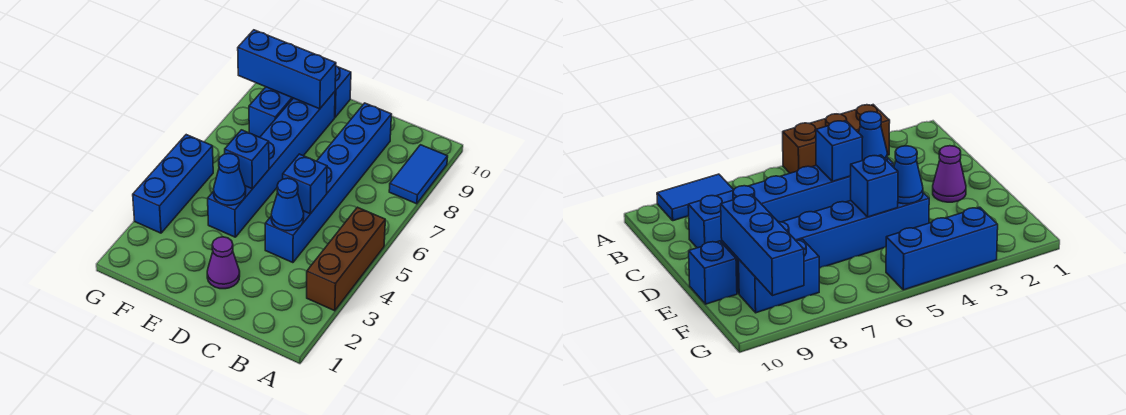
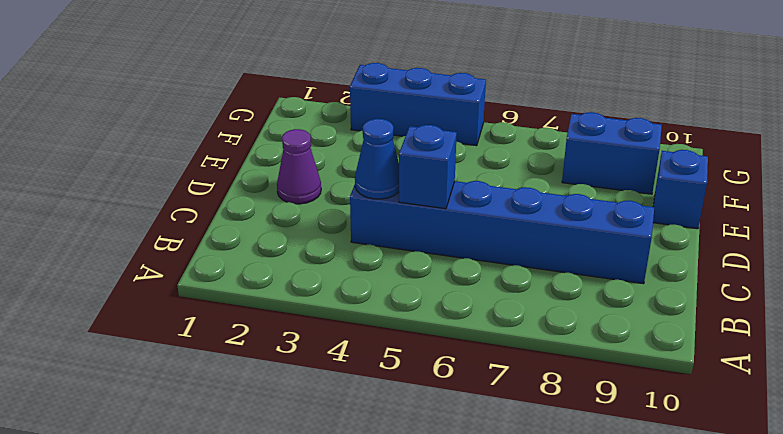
none -> brown 1x3 brick [307,207,385,311]
none -> blue 1x2 tile [389,145,448,204]
none -> blue 1x6 brick [208,92,335,237]

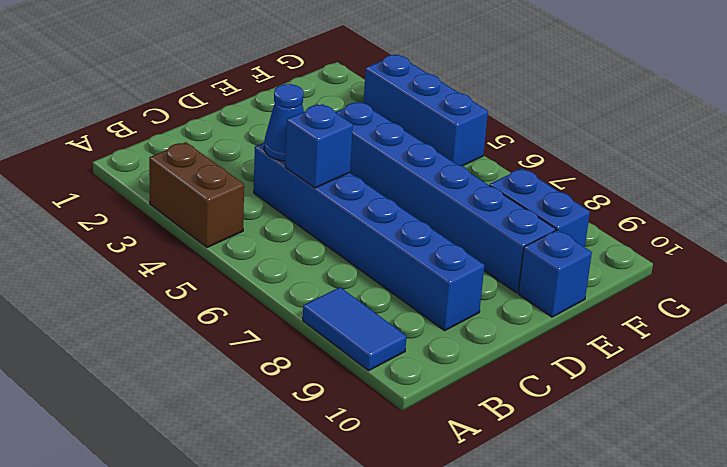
brown 1x2 brick [149,142,244,247] -> brown 1x3 brick [307,207,385,311]
none -> purple 1x1 cone [207,237,240,289]
none -> blue 1x1 cone [214,154,246,205]
none -> blue 1x1 brick [225,130,269,189]

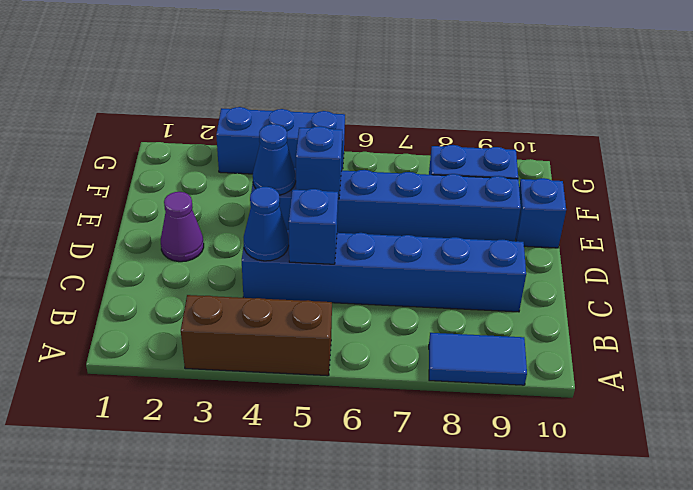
none -> blue 1x3 brick [238,30,336,109]

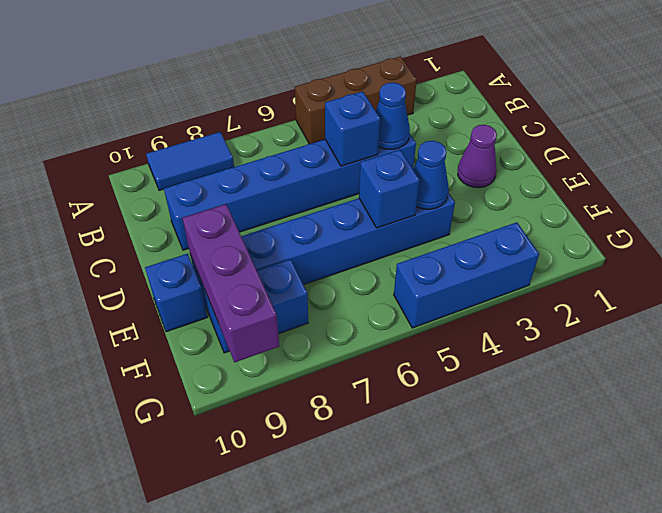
purple 1x3 brick [182,204,279,362] -> blue 1x3 brick [238,30,336,109]

